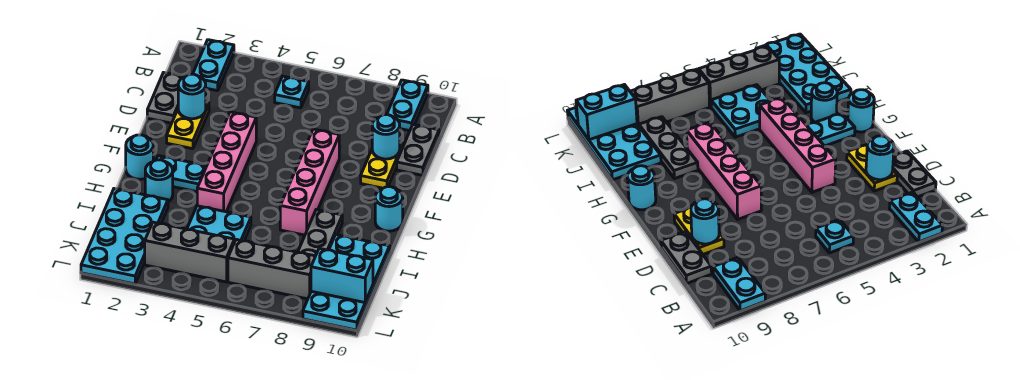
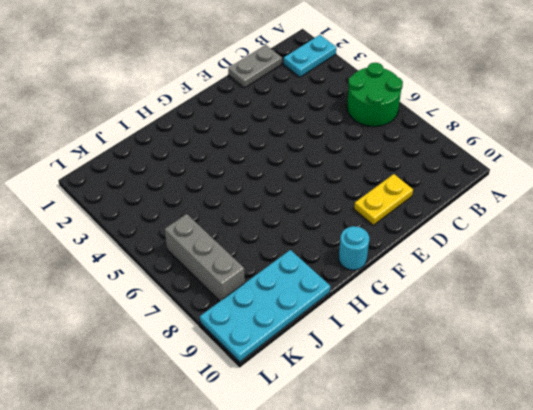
green 2x2 round brick [347,63,403,127] -> cyan 1x1 plate [275,76,309,108]
none -> cyan 1x2 plate [387,80,428,131]
none -> grey 1x2 plate [397,124,439,175]
none -> yellow 1x2 plate [167,102,209,149]

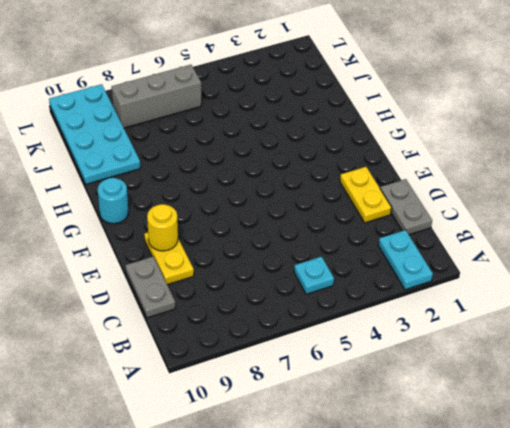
yellow 1x1 round brick [147,204,178,251] -> none
none -> cyan 1x2 plate [387,80,428,131]
none -> pink 1x4 brick [197,112,256,212]
none -> pink 1x4 brick [280,129,339,235]

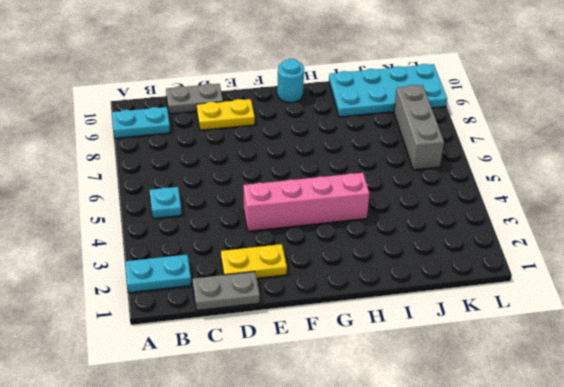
none -> pink 1x4 brick [280,129,339,235]
none -> cyan 1x1 round brick [126,135,153,179]
none -> cyan 1x2 plate [156,156,207,192]

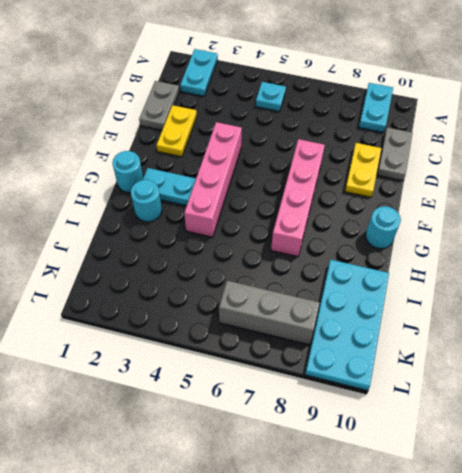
none -> grey 1x3 plate [298,210,342,256]
none -> cyan 2x4 plate [81,189,168,284]
none -> cyan 2x2 plate [187,206,251,242]

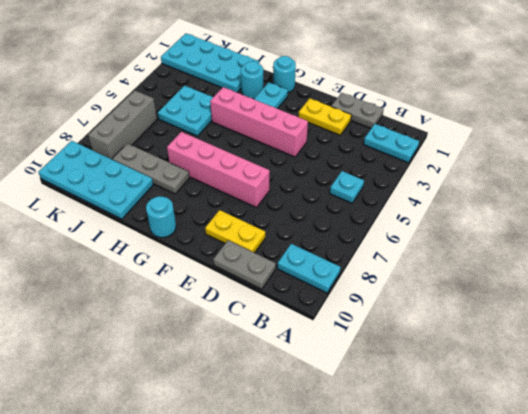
none -> grey 1x3 brick [145,222,234,282]
none -> cyan 1x1 round brick [178,74,206,119]
none -> cyan 1x1 round brick [372,115,400,159]

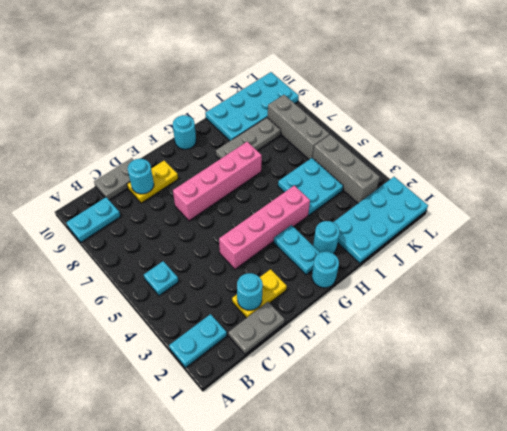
none -> cyan 1x2 brick [311,248,373,302]

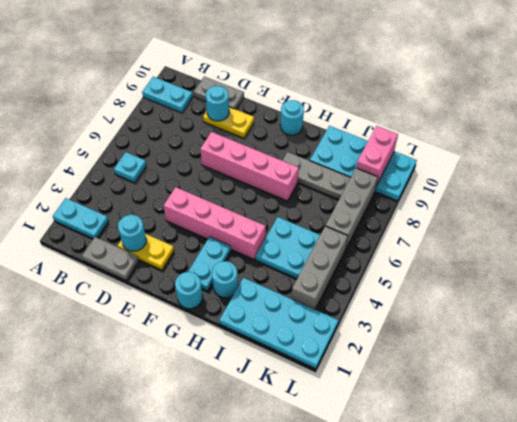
pink 1x2 brick [356,126,398,186] -> cyan 1x2 brick [311,248,373,302]

